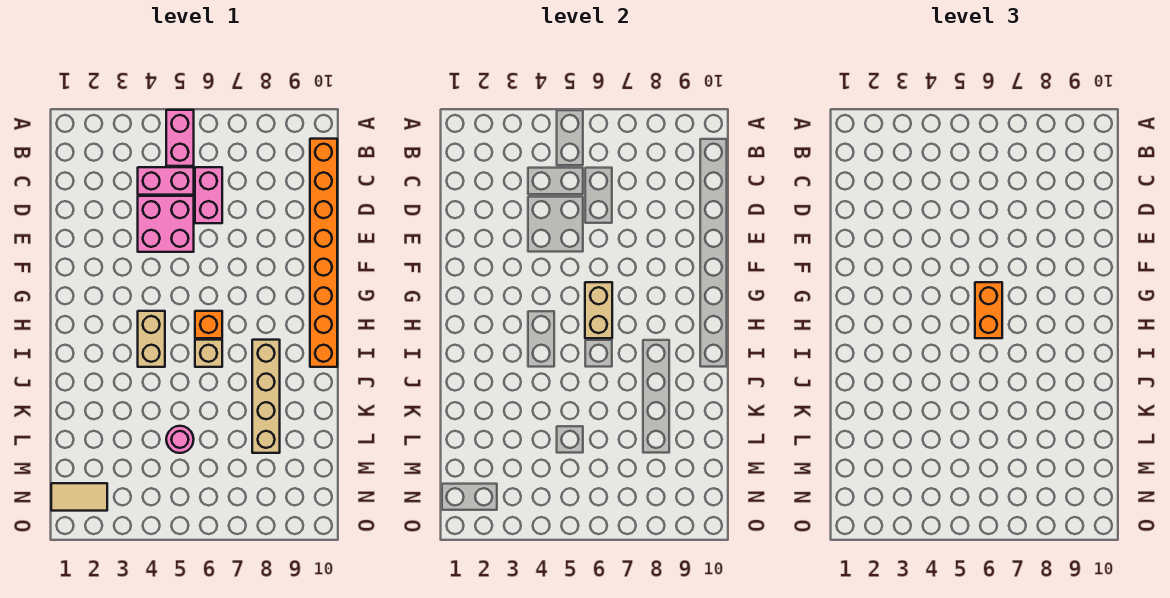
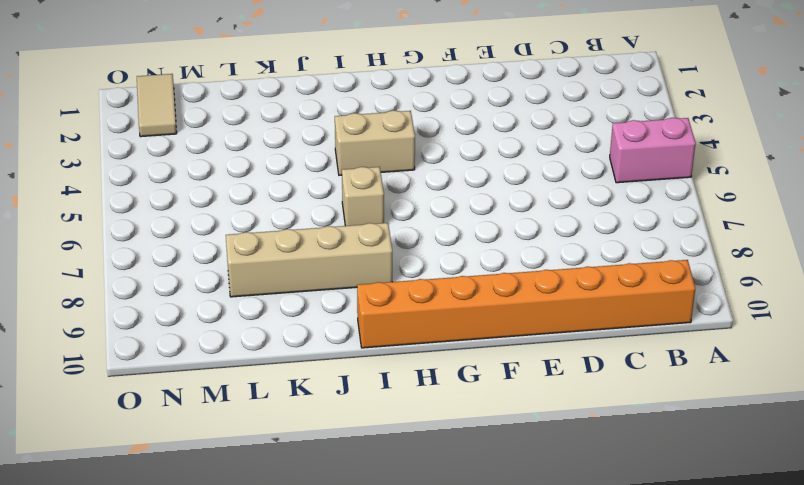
none -> pink 1x2 brick [138,167,194,195]
none -> pink 1x2 brick [195,167,222,223]
none -> pink 2x2 brick [138,196,194,252]

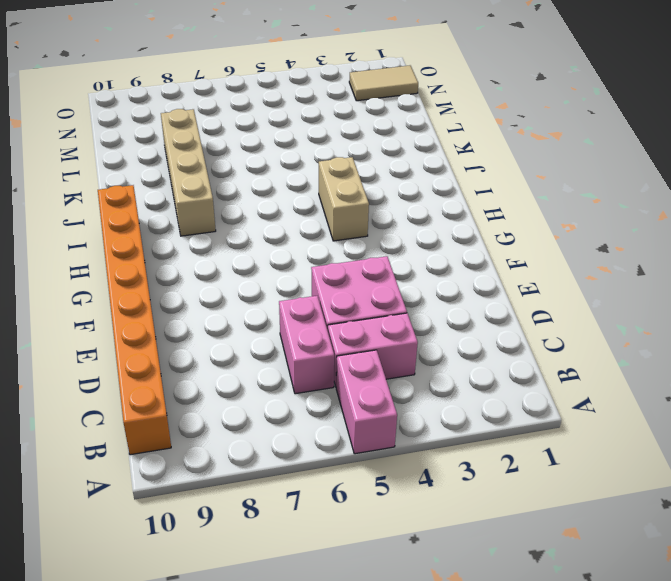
none -> orange 1x1 brick [195,311,222,338]
none -> tan 1x1 brick [195,340,222,367]
none -> pink 1x1 round brick [166,426,194,453]

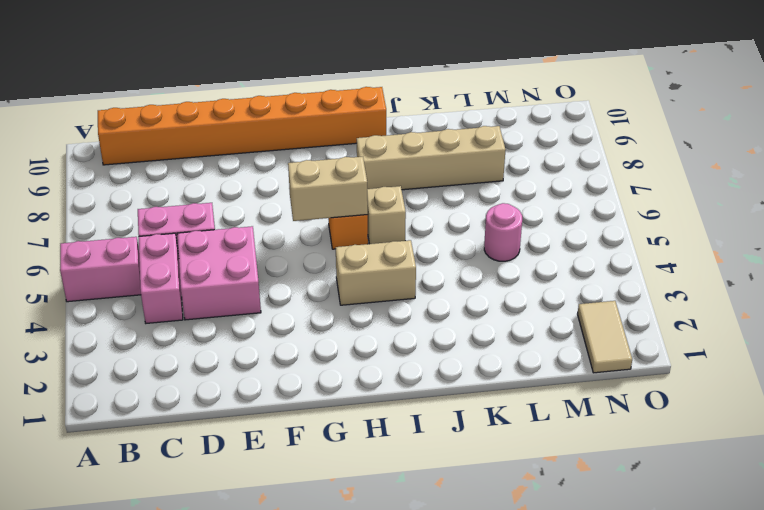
none -> orange 1x2 brick [975,282,1002,338]

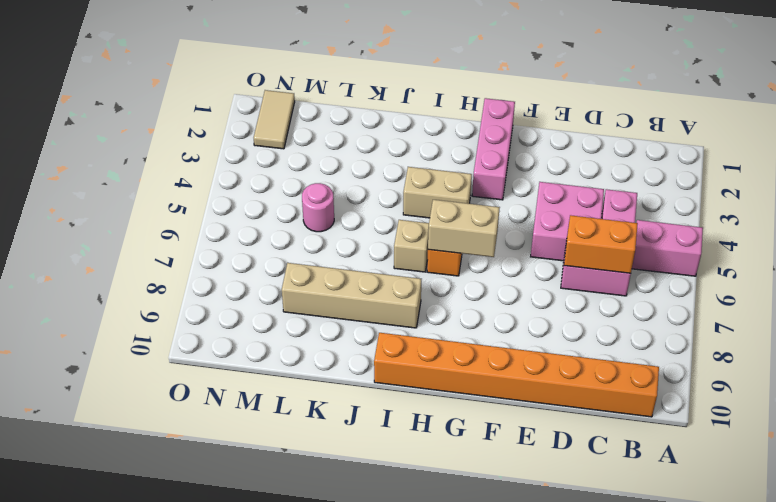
orange 1x2 brick [564,215,638,273] -> orange 1x2 brick moved to [975,282,1002,338]
pink 1x3 brick [472,98,515,200] -> none

